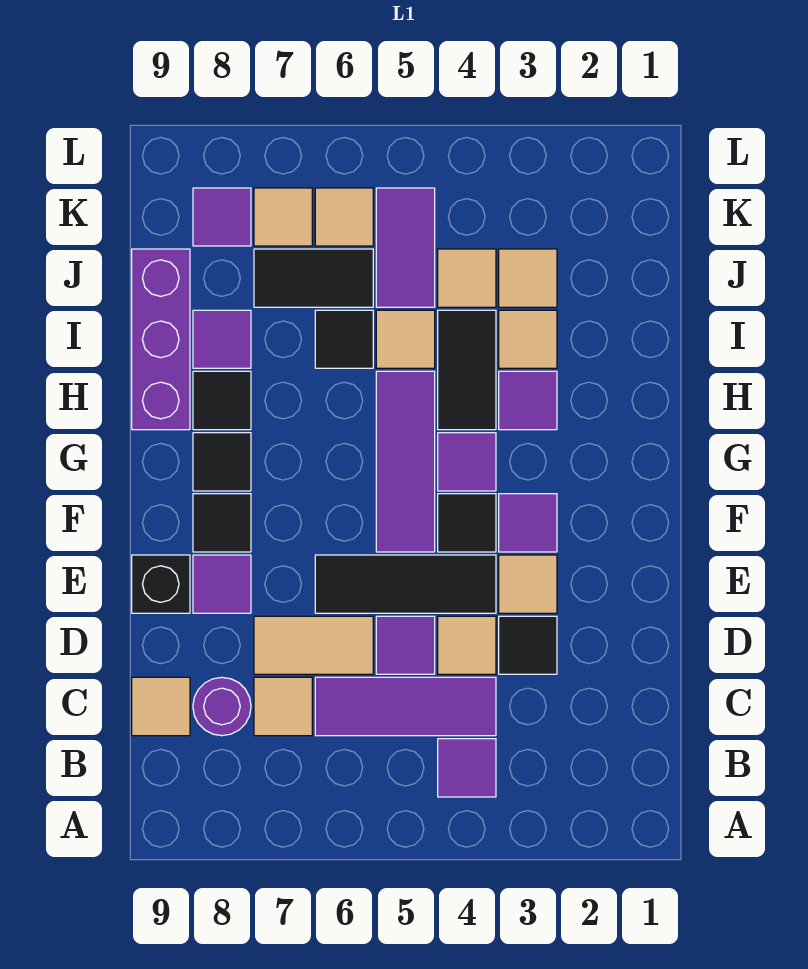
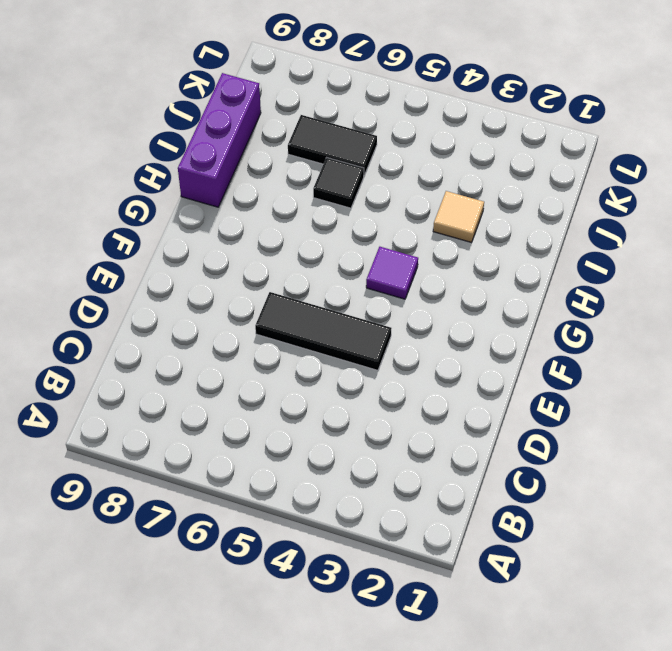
none -> purple 1x1 tile [438,739,496,797]
none -> purple 1x3 tile [315,677,496,736]
none -> tan 1x1 tile [254,677,312,736]
none -> purple 1x1 round brick [193,677,251,736]

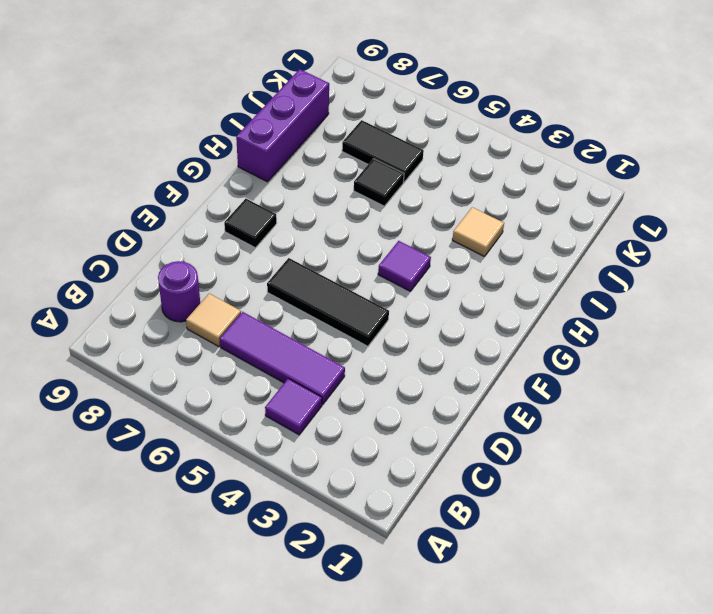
none -> tan 1x1 tile [132,677,190,736]
none -> black 1x1 tile [499,616,557,674]
none -> tan 1x1 tile [438,616,496,674]
none -> purple 1x1 tile [376,616,435,674]

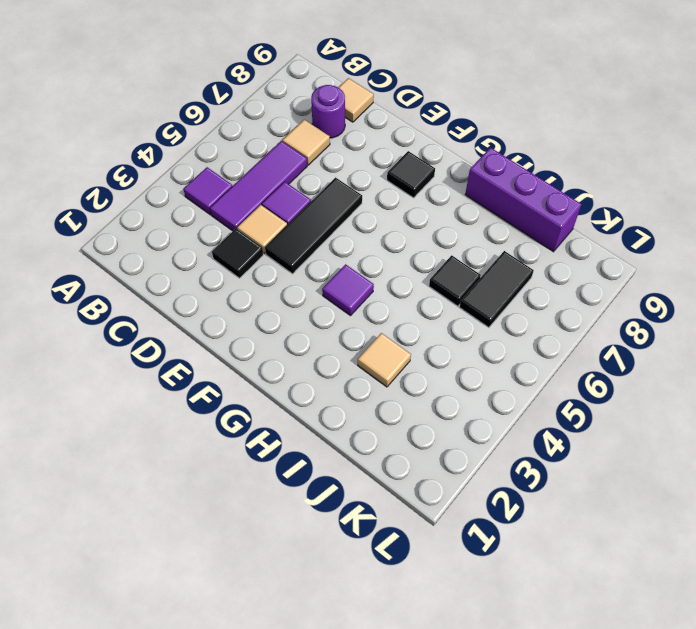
none -> tan 1x2 tile [254,616,373,674]
none -> tan 1x1 tile [499,555,557,613]
none -> purple 1x1 tile [193,555,251,613]
none -> black 1x1 brick [132,555,190,613]

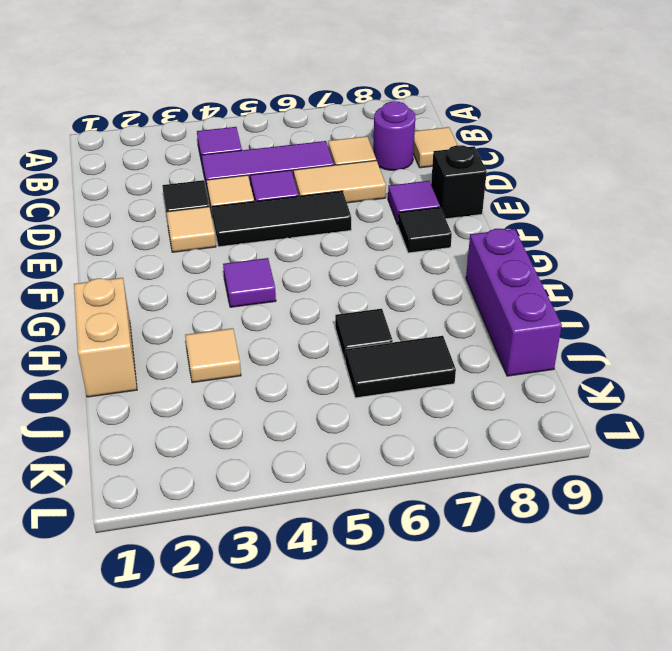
tan 1x2 brick [74,278,137,397] -> none
none -> purple 1x1 tile [499,494,557,552]
none -> black 1x1 tile [438,494,496,552]
none -> purple 1x3 tile [376,371,435,552]
none -> black 1x1 tile [193,433,251,491]

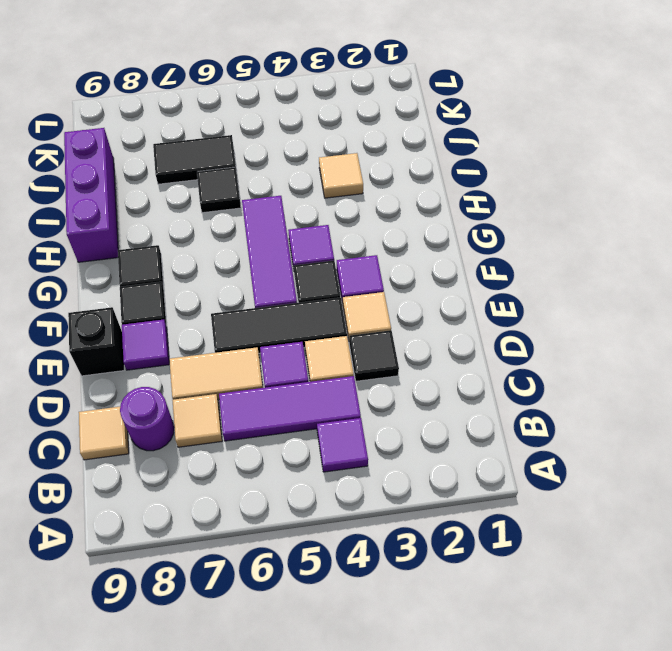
none -> purple 1x1 tile [499,371,557,430]
none -> black 1x2 tile [438,310,496,430]
none -> black 1x1 tile [193,371,251,430]
none -> tan 1x1 tile [376,310,435,368]

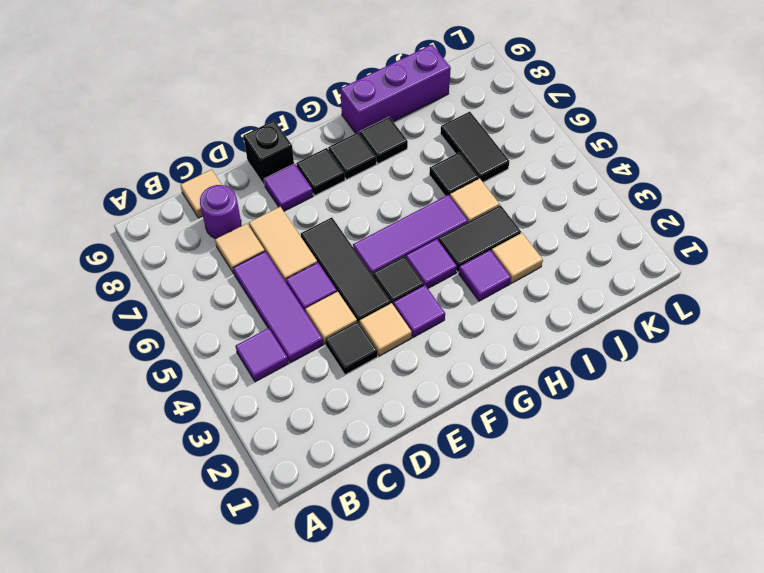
none -> purple 1x1 tile [193,310,251,368]
none -> tan 1x1 tile [499,249,557,307]
none -> tan 1x1 tile [438,249,496,307]
none -> purple 1x2 tile [376,188,435,307]

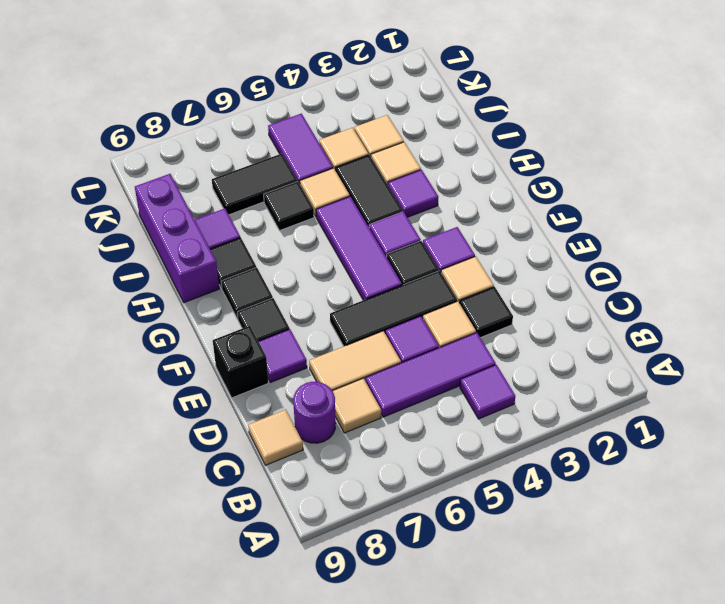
none -> tan 1x1 tile [315,188,373,246]
none -> tan 1x1 tile [254,188,312,246]
none -> purple 1x1 tile [193,188,251,246]

